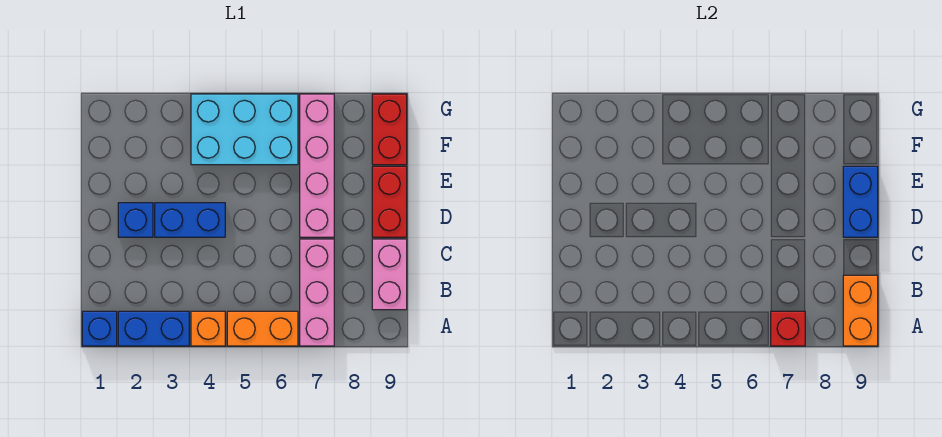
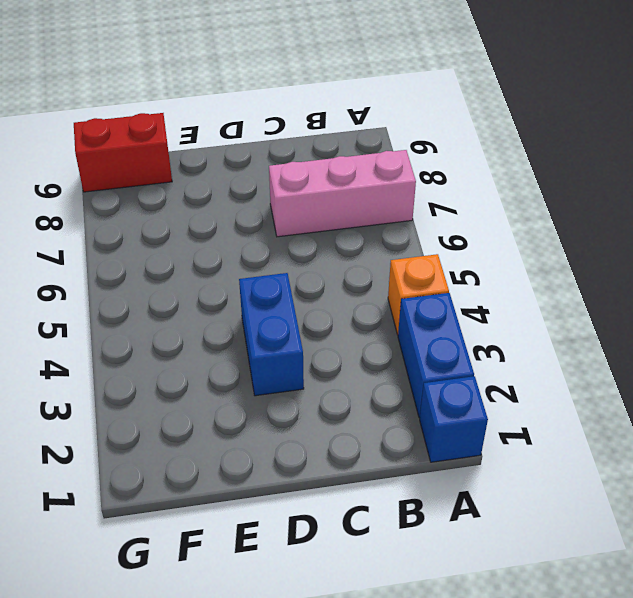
none -> orange 1x2 brick [227,311,298,346]
none -> pink 1x2 brick [372,239,407,310]
none -> blue 1x1 brick [118,203,153,237]

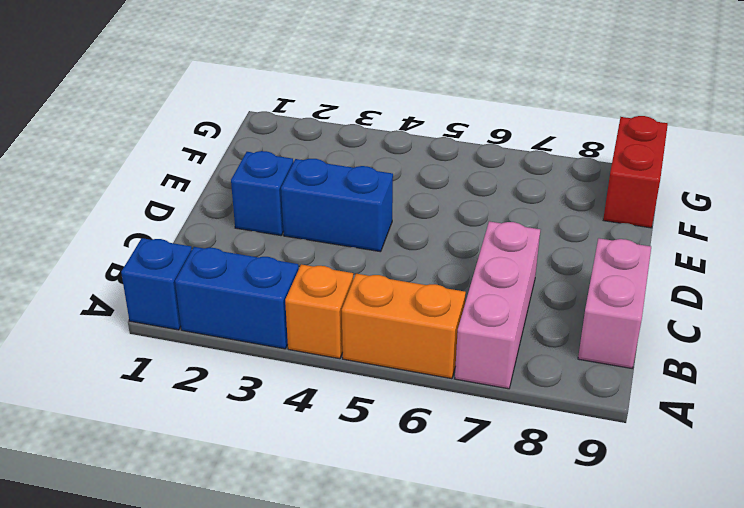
none -> pink 1x4 brick [300,94,334,237]
none -> red 1x2 brick [372,166,407,237]
none -> cyan 2x3 brick [191,94,298,165]

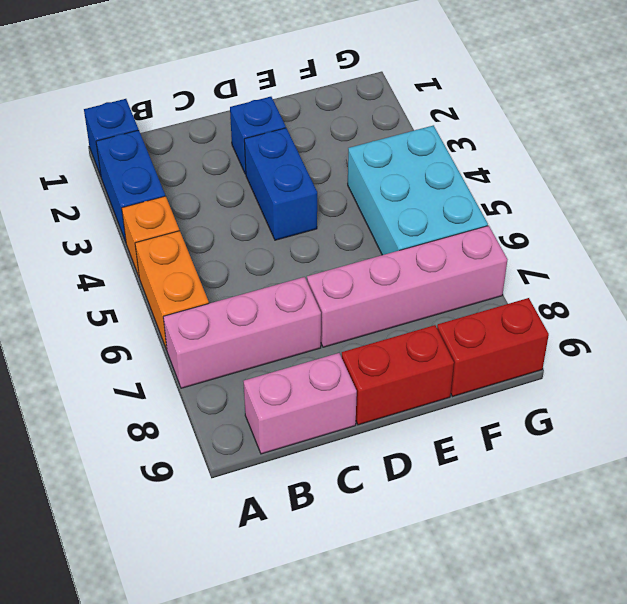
none -> red 1x1 brick [771,311,805,346]
none -> orange 1x2 brick [843,275,878,346]
none -> blue 1x2 brick [843,166,878,237]

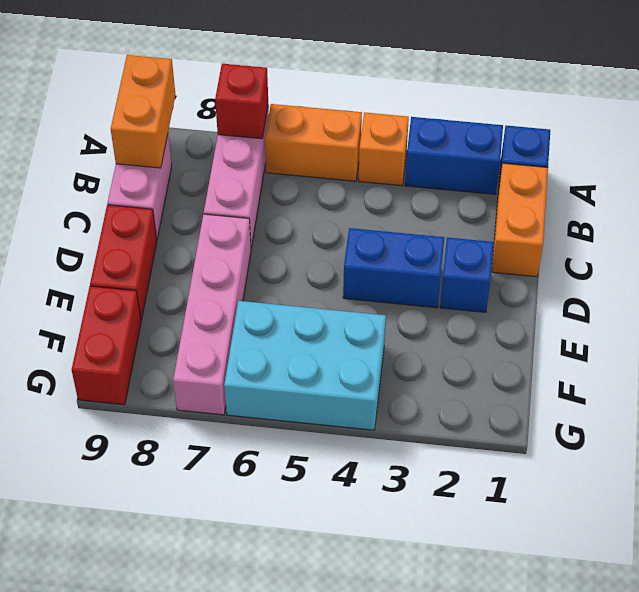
orange 1x2 brick [492,163,548,277] -> none
none -> blue 1x2 brick [843,166,878,237]

